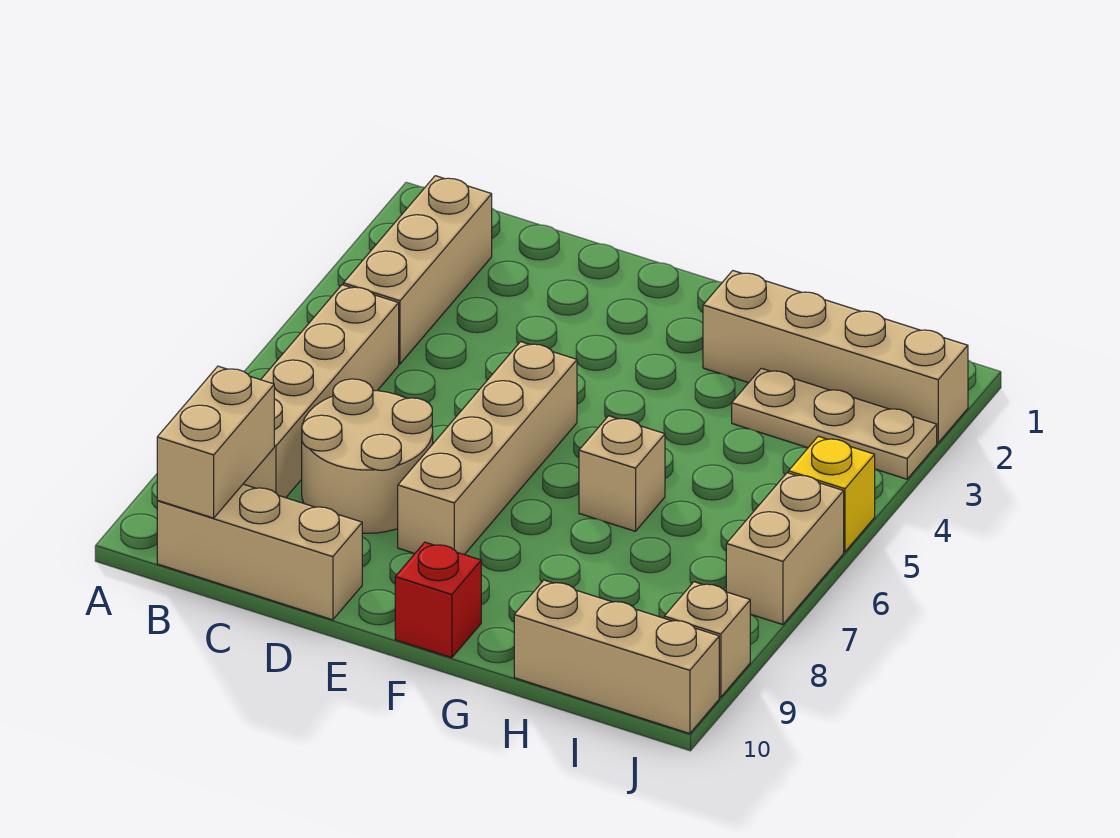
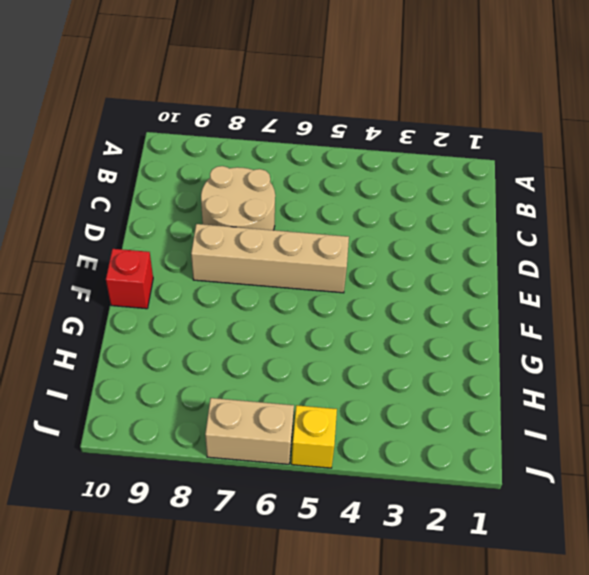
none -> tan 1x3 brick [343,176,492,364]
none -> tan 1x4 brick [244,285,399,498]
none -> tan 1x3 brick [157,484,362,620]

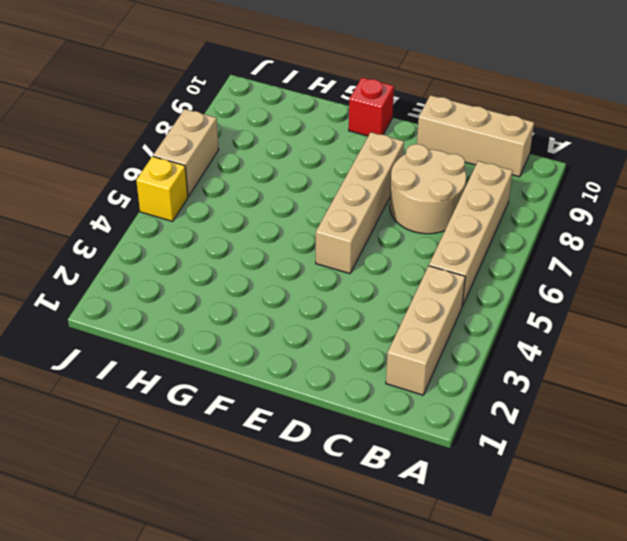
none -> tan 1x4 brick [703,271,968,443]
none -> tan 1x1 brick [579,416,665,531]
none -> tan 1x3 plate [732,368,937,479]

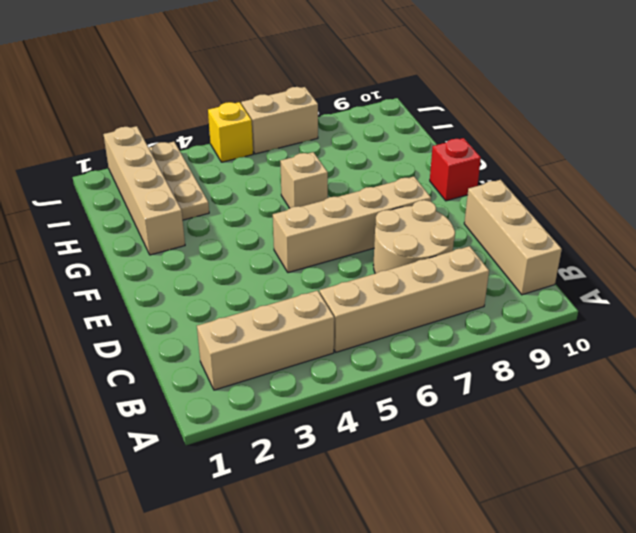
none -> tan 1x3 brick [514,580,719,734]
none -> tan 1x1 brick [664,582,750,697]
none -> tan 1x2 brick [157,366,274,518]

